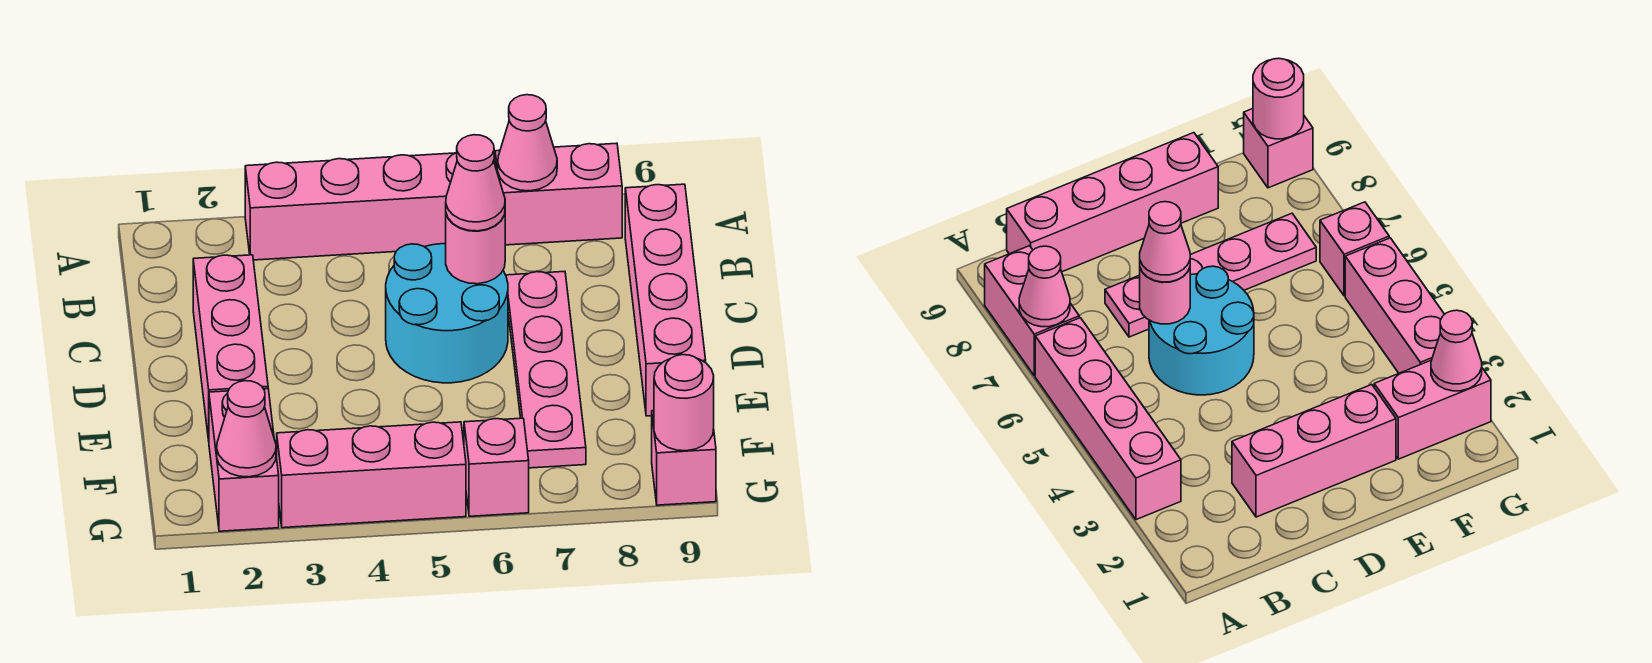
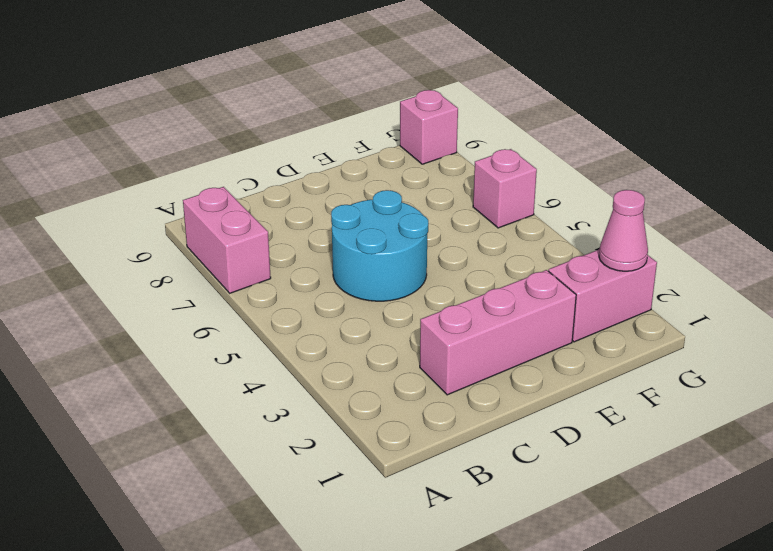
none -> pink 1x4 brick [245,153,457,260]
none -> pink 1x4 brick [625,184,706,416]
none -> pink 1x4 plate [506,271,586,468]

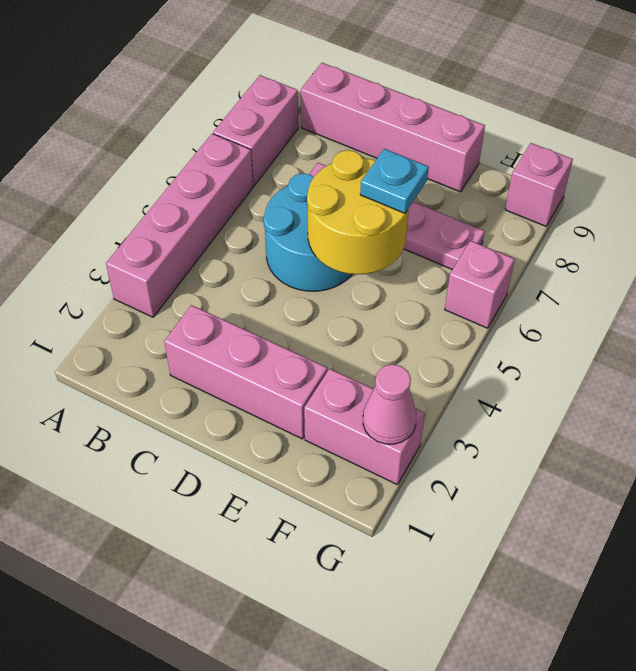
yellow 2x2 round brick [307,150,409,274] -> none
cyan 1x1 plate [360,149,429,213] -> none
none -> pink 1x3 brick [277,422,466,528]
none -> pink 1x1 cone [498,95,557,191]
none -> pink 1x1 round brick [446,214,505,284]

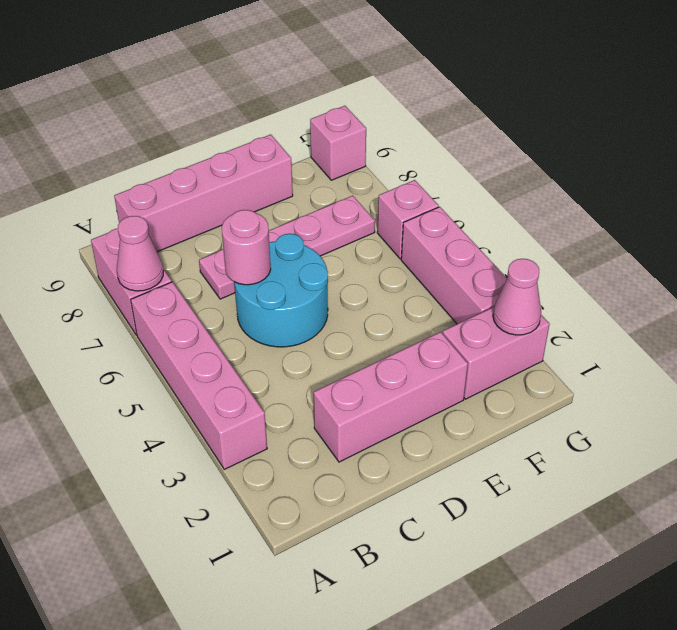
none -> pink 1x1 round brick [654,355,714,451]
none -> pink 1x1 cone [446,135,505,231]

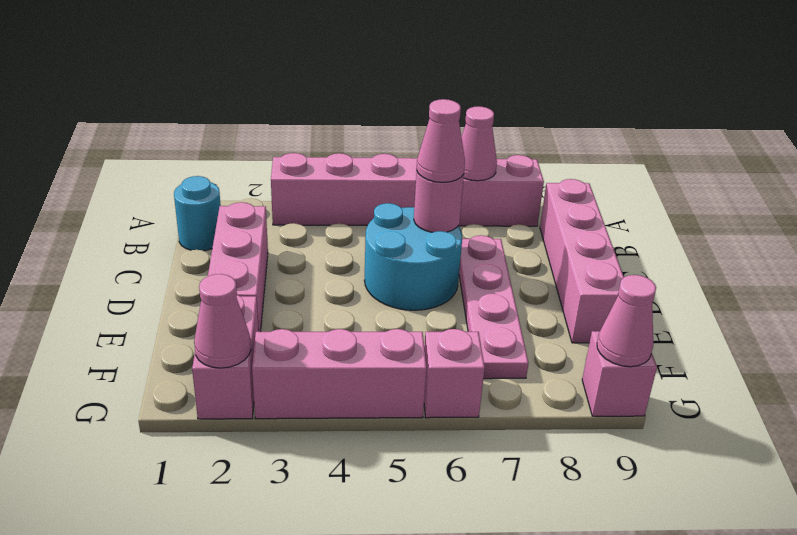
cyan 1x1 round brick [174,176,221,251] -> none
pink 1x1 cone [597,275,656,367] -> pink 1x1 round brick [654,355,714,451]

